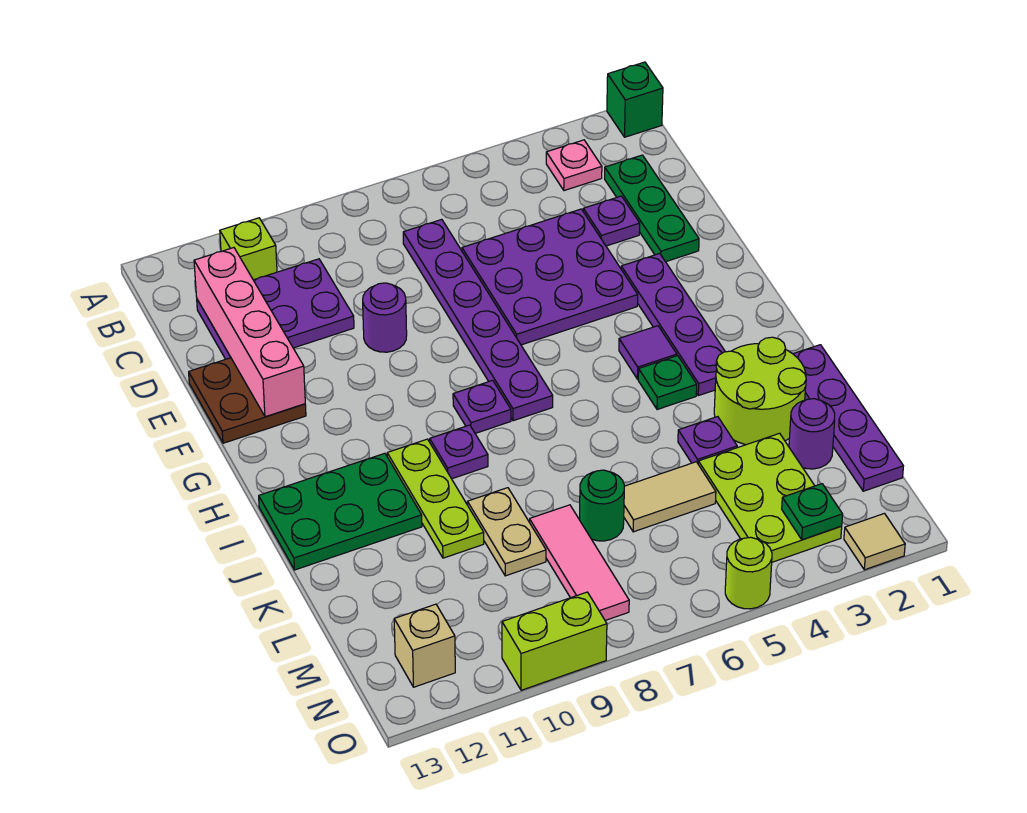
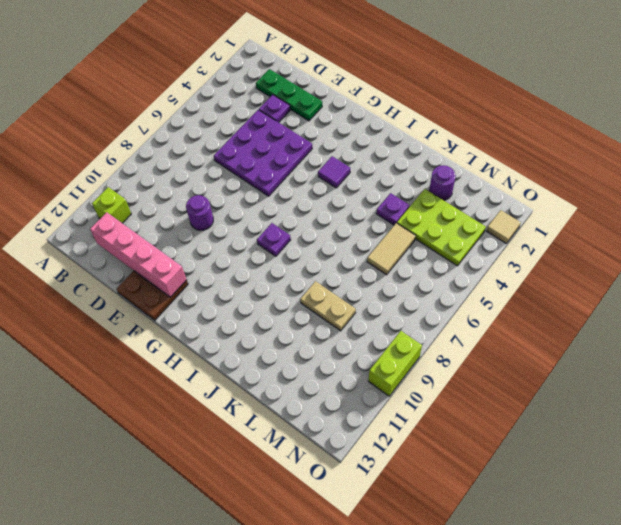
none -> green 1x1 brick [607,62,663,137]
none -> pink 1x1 plate [546,140,602,191]
none -> purple 1x6 plate [403,219,553,421]
none -> purple 2x3 plate [197,259,354,359]

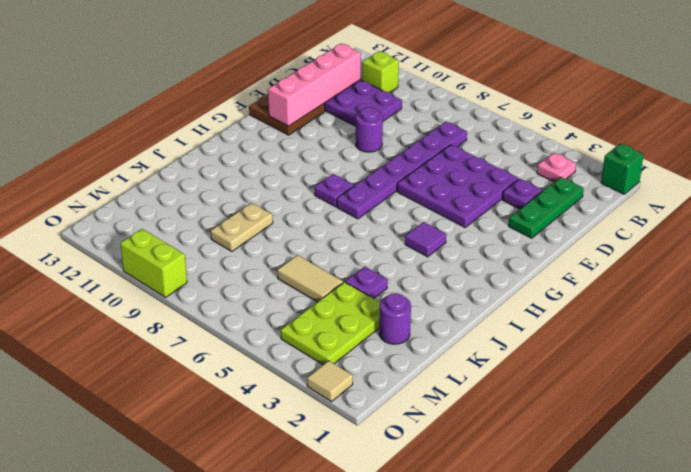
none -> purple 1x4 plate [621,253,725,396]
none -> green 1x1 plate [638,356,697,410]
none -> purple 1x1 plate [430,425,488,479]
none -> lime 1x3 plate [387,439,484,558]

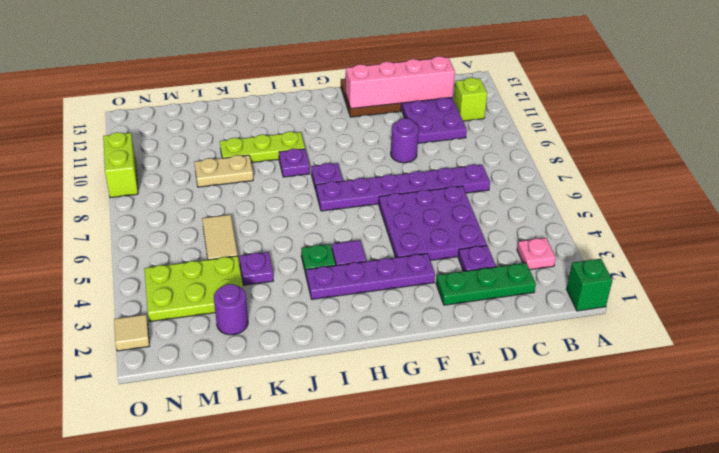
none -> green 2x3 plate [259,453,422,570]
none -> purple 1x4 plate [794,345,903,491]
none -> lime 2x2 round brick [714,337,806,445]
none -> green 1x1 round brick [580,470,624,541]

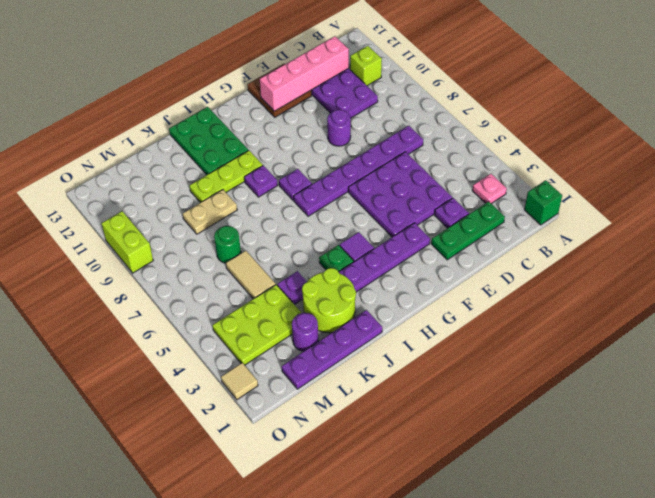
none -> pink 1x3 tile [529,505,629,620]
none -> tan 1x1 brick [394,604,455,687]
none -> lime 1x1 round brick [725,537,772,609]
none -> green 1x1 plate [782,484,843,540]

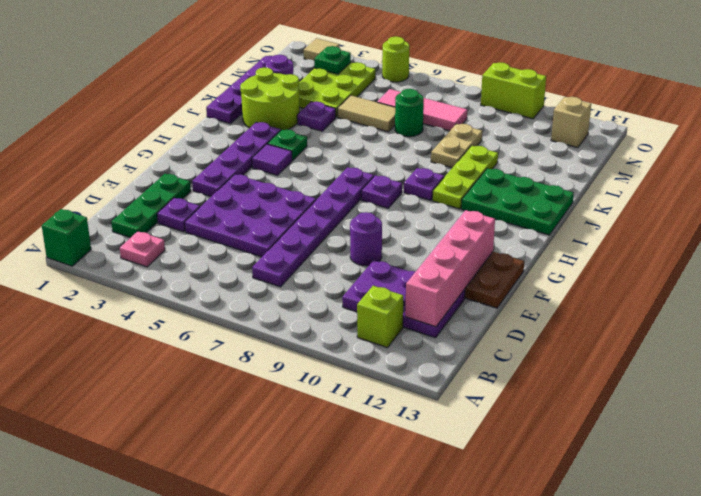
pink 1x3 tile [377,89,467,131] -> pink 1x3 tile turned to [529,505,629,620]

